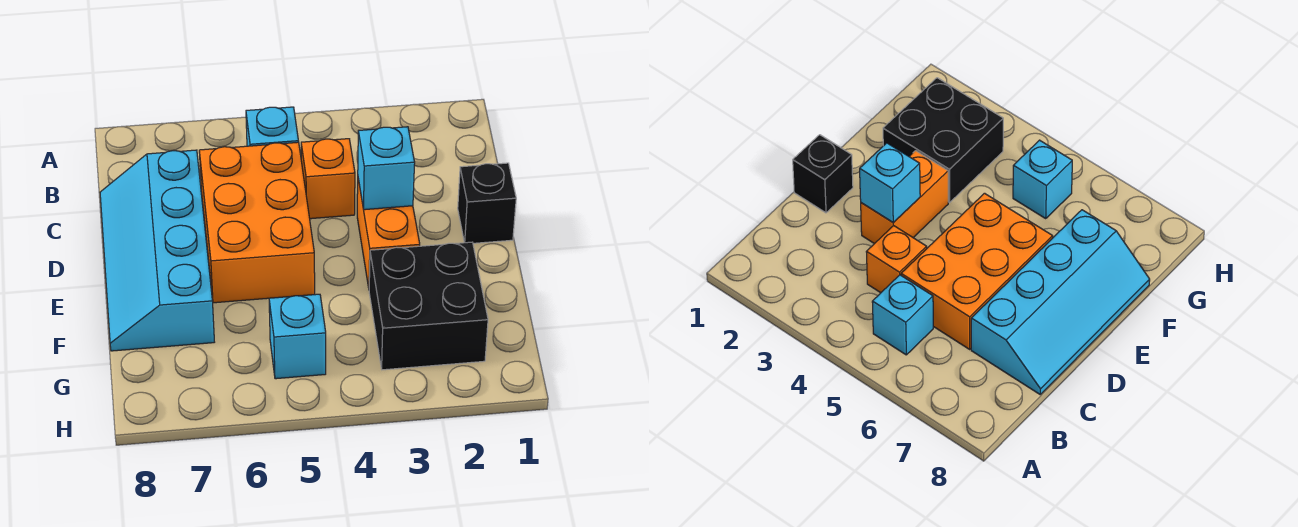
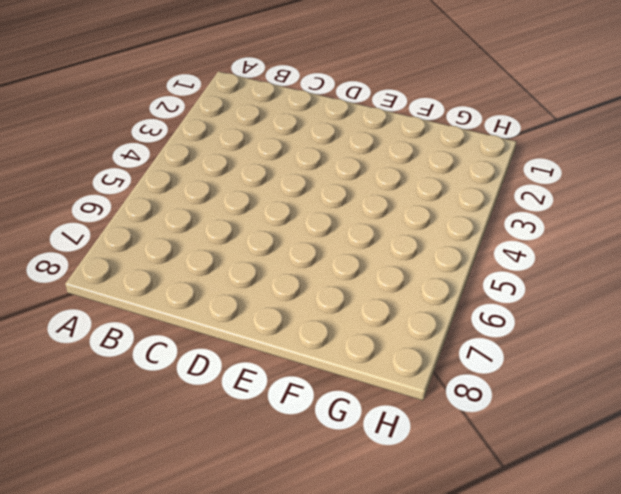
none -> cyan 1x1 brick [246,107,299,146]
none -> orange 1x1 brick [301,139,355,219]

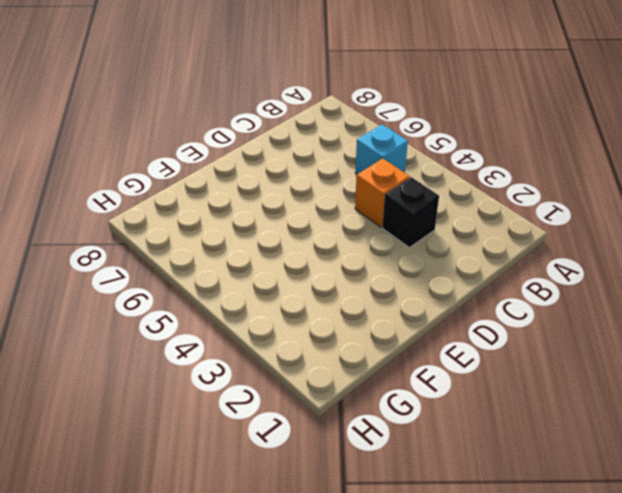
black 1x1 brick [382,177,439,248] -> black 1x1 brick moved to [458,163,516,243]
none -> orange 2x3 brick [199,142,315,303]
none -> cyan 2x4 slope [100,150,214,351]

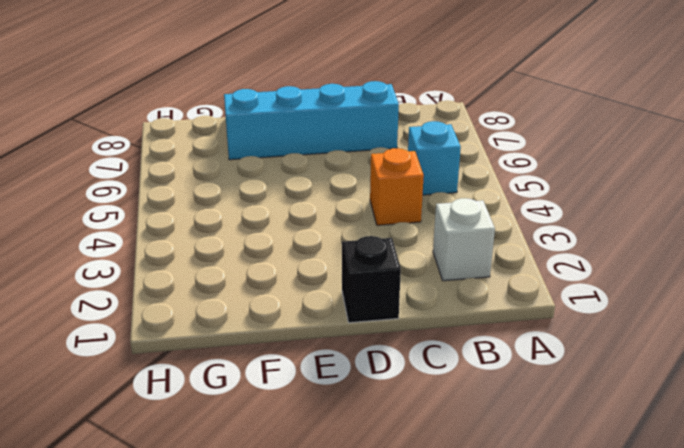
white 1x1 brick [433,198,495,281] -> none
none -> orange 2x3 brick [199,142,315,303]
none -> orange 1x2 brick [357,179,420,288]

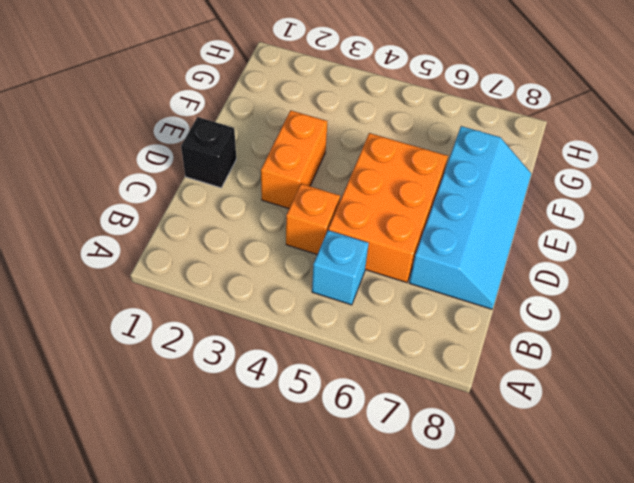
none -> black 2x2 brick [369,242,488,370]
none -> cyan 1x1 brick [269,294,326,379]

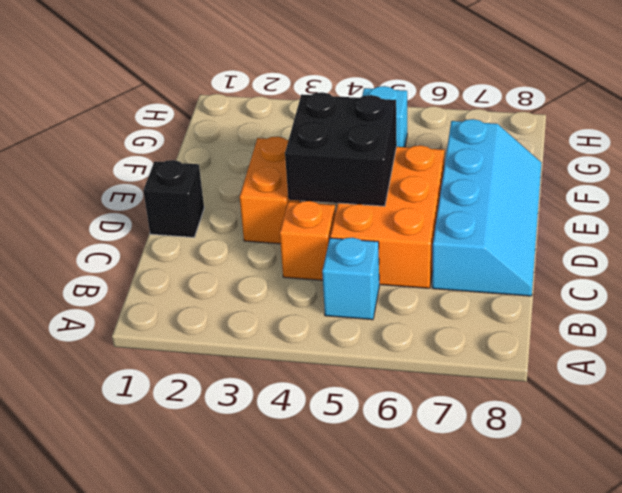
black 2x2 brick [285,92,397,206] -> black 2x2 brick moved to [369,242,488,370]
none -> cyan 1x1 brick [358,127,415,210]

